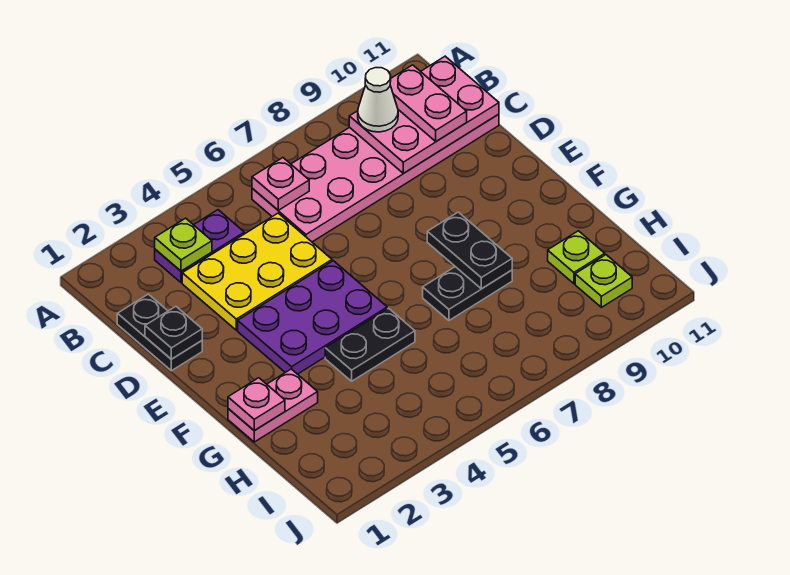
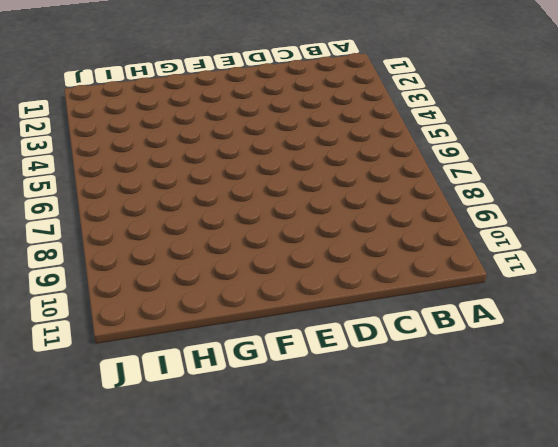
none -> purple 1x2 plate [155,210,244,283]
none -> pink 2x6 plate [252,114,499,242]
none -> black 1x2 plate [117,294,202,371]

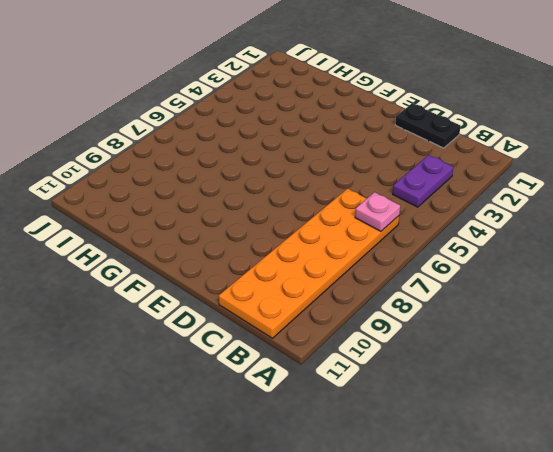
orange 2x6 plate [219,188,399,338] -> pink 2x6 plate [252,114,499,242]
none -> yellow 2x3 plate [182,213,332,330]
none -> purple 2x3 plate [238,261,387,374]
none -> pink 1x2 plate [228,369,318,442]

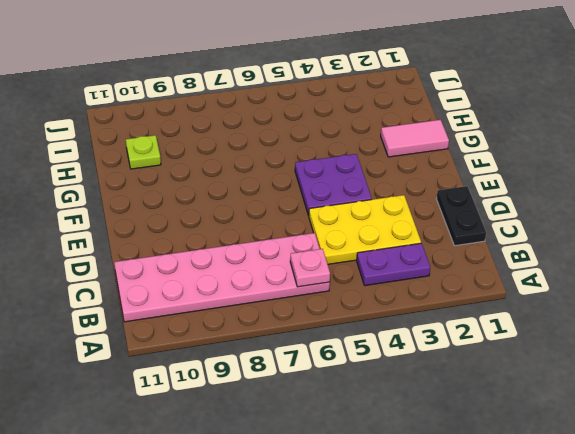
purple 2x2 plate [295,154,372,216] -> purple 2x3 plate [238,261,387,374]
pink 1x2 tile [381,120,449,157] -> pink 1x2 plate [228,369,318,442]
none -> black 1x2 plate [325,308,415,381]
none -> black 1x2 plate [423,267,512,320]
none -> lime 1x1 plate [575,255,632,307]

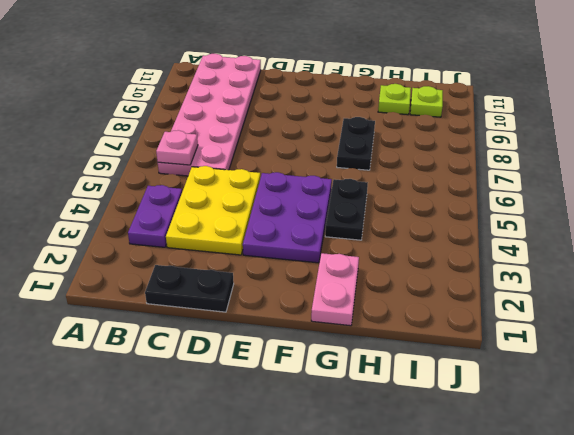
none -> lime 1x1 plate [155,218,212,271]
none -> pink 2x3 plate [349,56,499,173]
none -> black 1x1 plate [145,307,202,359]

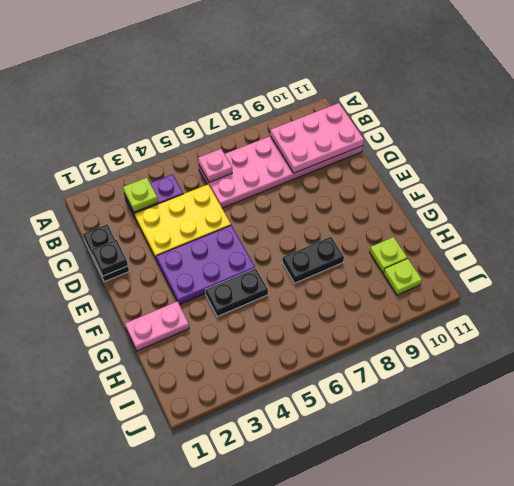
none -> black 1x2 plate [427,212,512,289]
none -> pink 1x1 plate [228,378,285,431]
none -> white 1x1 cone [358,68,398,132]

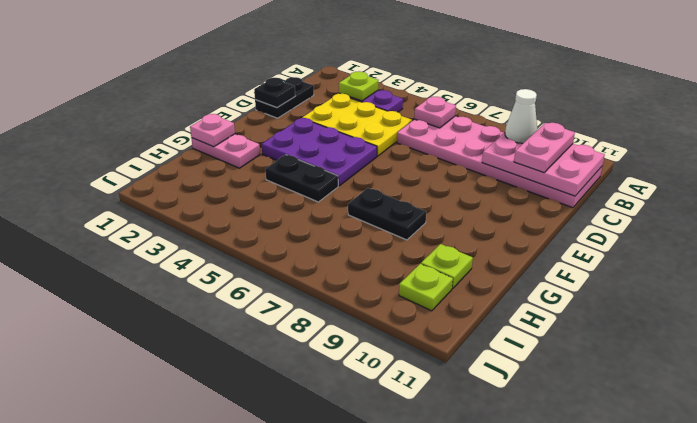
none -> black 1x2 plate [427,212,512,289]

